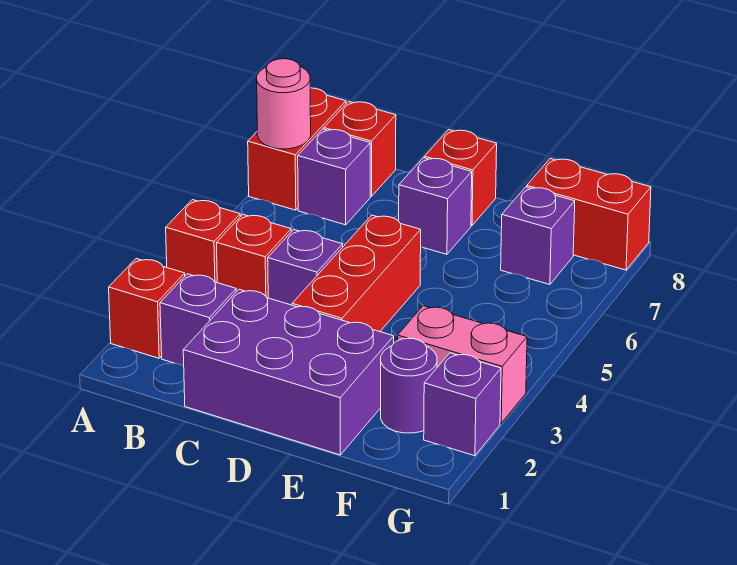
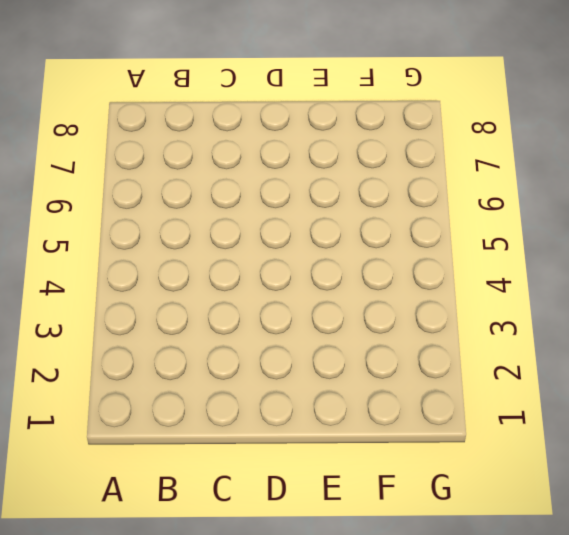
none -> red 1x1 brick [109,259,185,358]
none -> red 1x1 brick [166,200,240,283]
none -> red 1x2 brick [248,88,346,210]

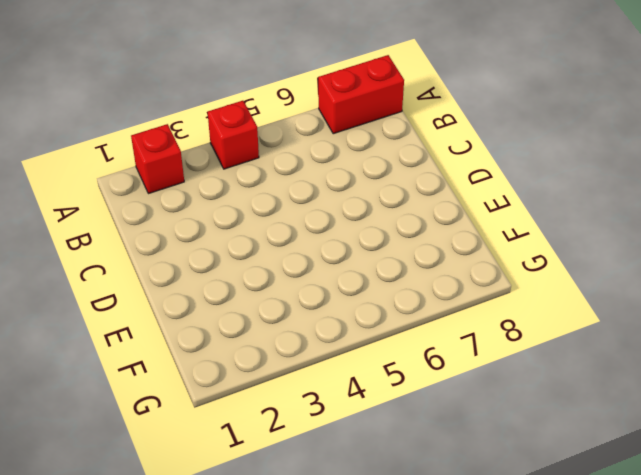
none -> purple 1x1 brick [160,274,236,366]
none -> red 1x1 brick [217,215,291,298]
none -> purple 1x1 brick [298,129,370,225]

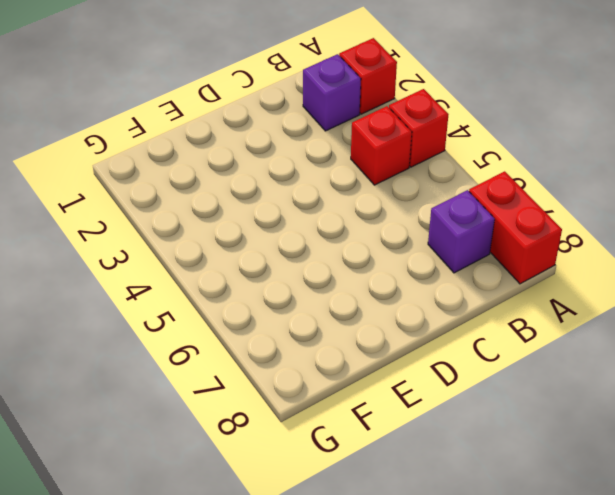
none -> red 1x1 brick [324,101,396,196]
none -> purple 2x3 brick [183,289,394,455]
none -> purple 1x1 brick [268,230,343,305]

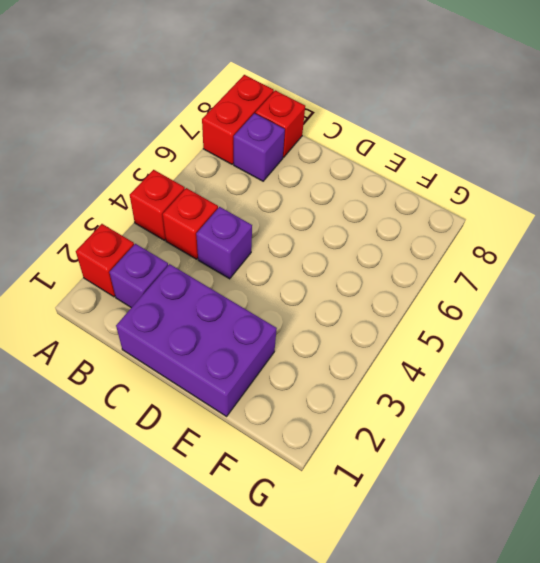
none -> red 1x3 brick [292,215,421,332]
none -> purple 1x1 brick [399,158,472,254]
none -> red 1x1 brick [424,130,497,225]

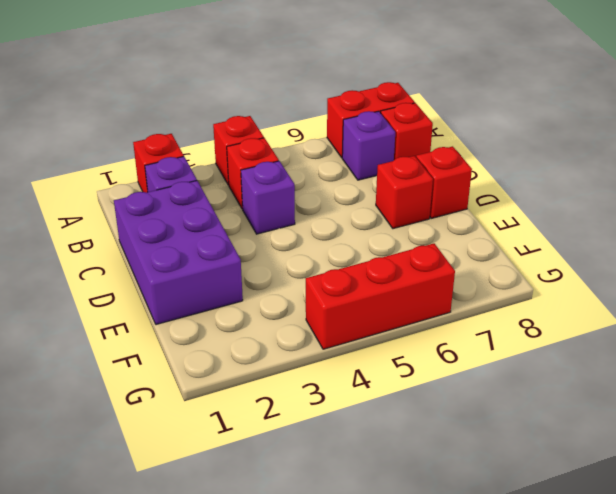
red 1x1 brick [376,156,433,229] -> purple 1x1 brick [399,158,472,254]
red 1x3 brick [306,244,455,349] -> red 1x3 brick moved to [292,215,421,332]
none -> purple 1x1 round brick [381,338,437,433]
none -> pink 1x2 brick [398,306,527,423]
none -> purple 1x1 brick [501,187,575,285]

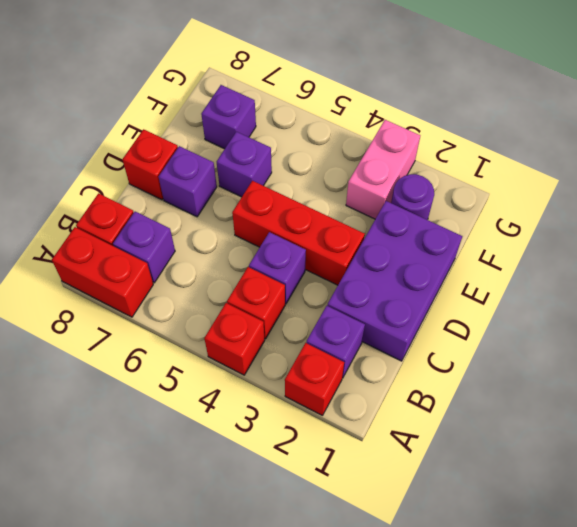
purple 1x1 brick [217,132,272,197] -> purple 1x1 brick moved to [424,353,501,456]
none -> red 1x2 brick [527,158,651,270]
none -> pink 1x1 round brick [257,59,311,149]

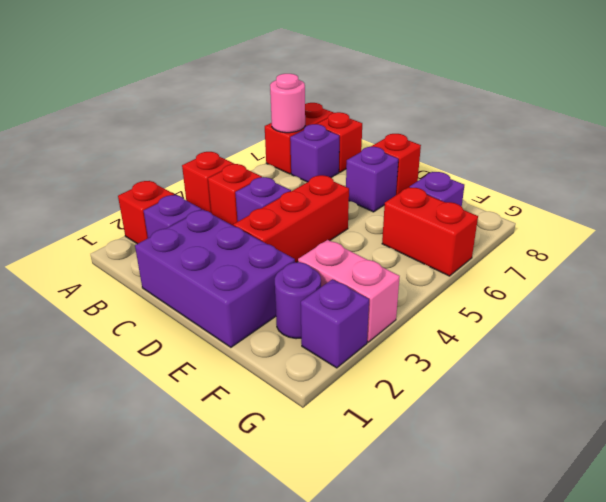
red 1x2 brick [382,187,478,276] -> red 1x2 brick moved to [527,158,651,270]

